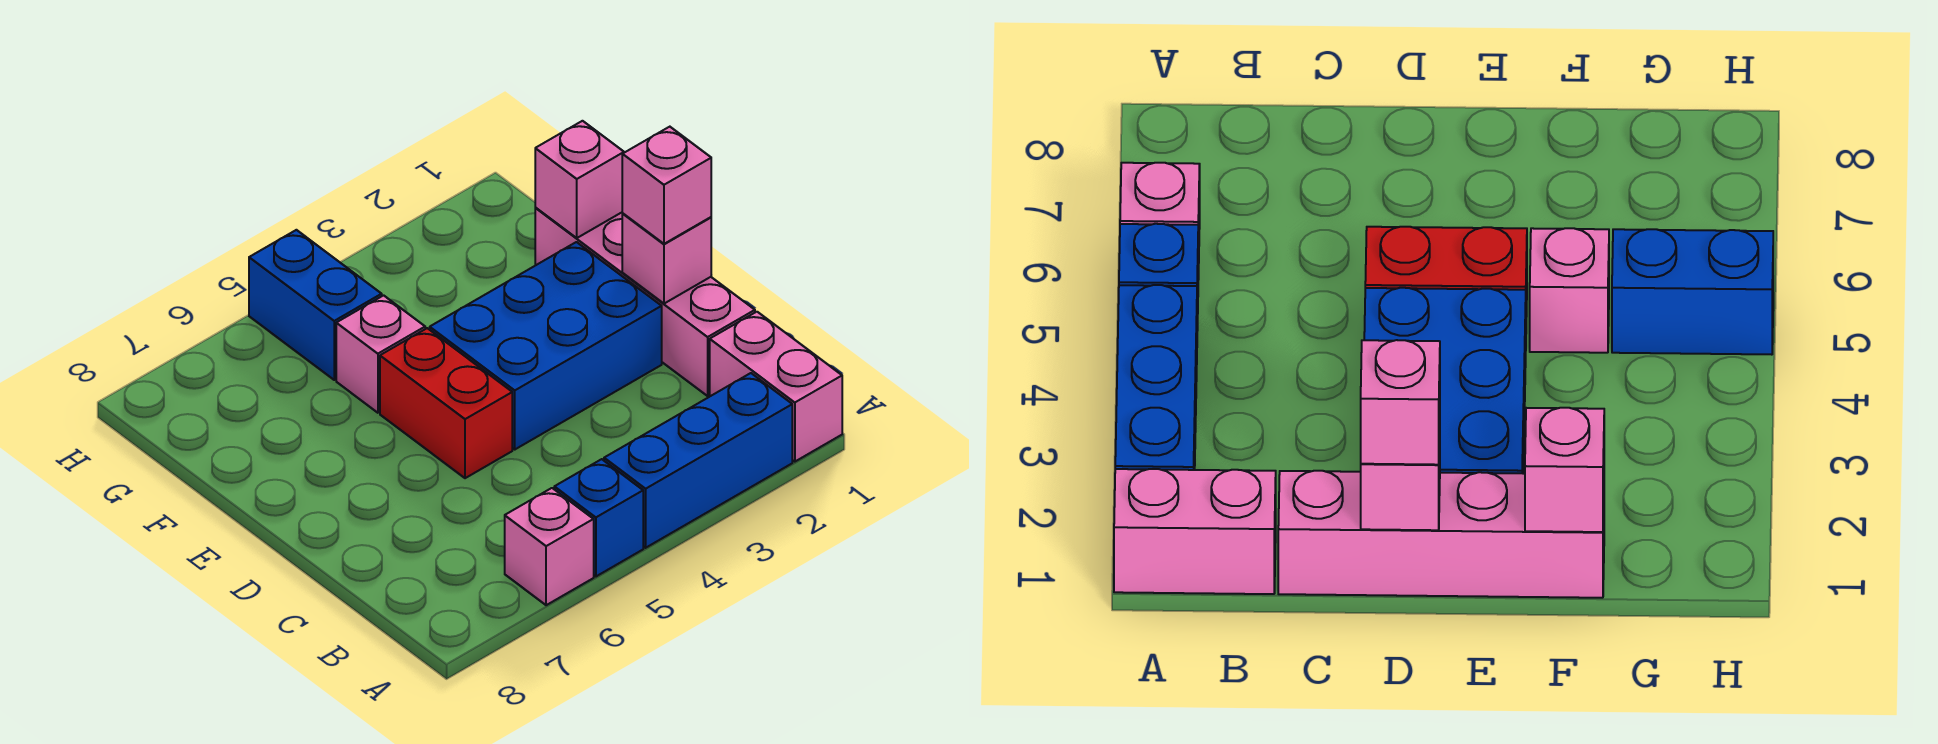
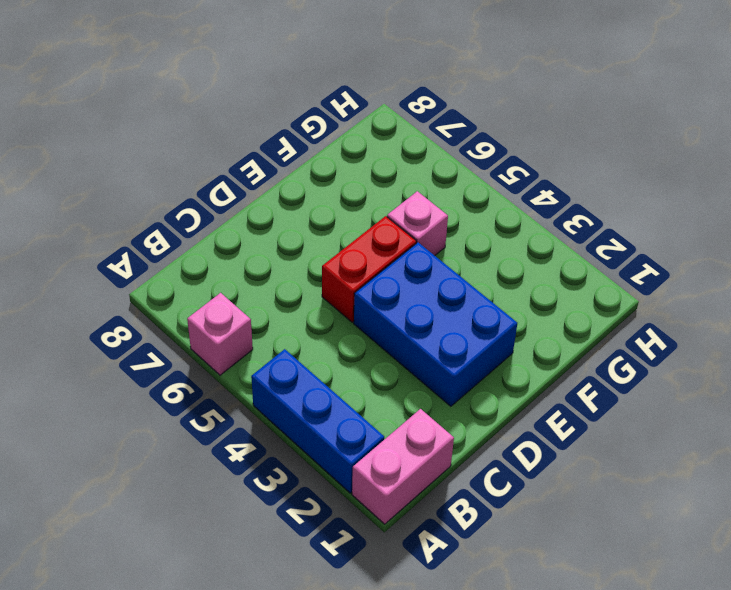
none -> blue 1x1 brick [554,459,643,576]
none -> pink 1x4 brick [535,208,755,396]
none -> blue 1x2 brick [249,230,382,380]

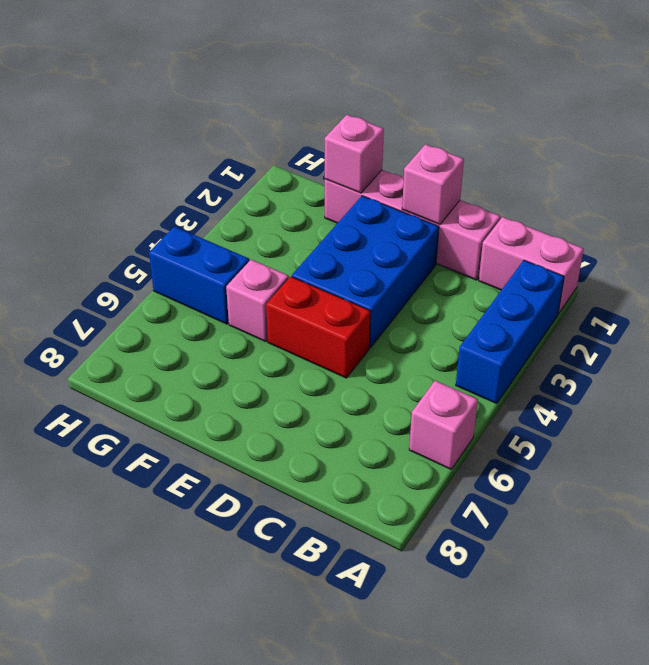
none -> blue 1x1 brick [554,459,643,576]
none -> pink 1x1 brick [622,127,711,244]

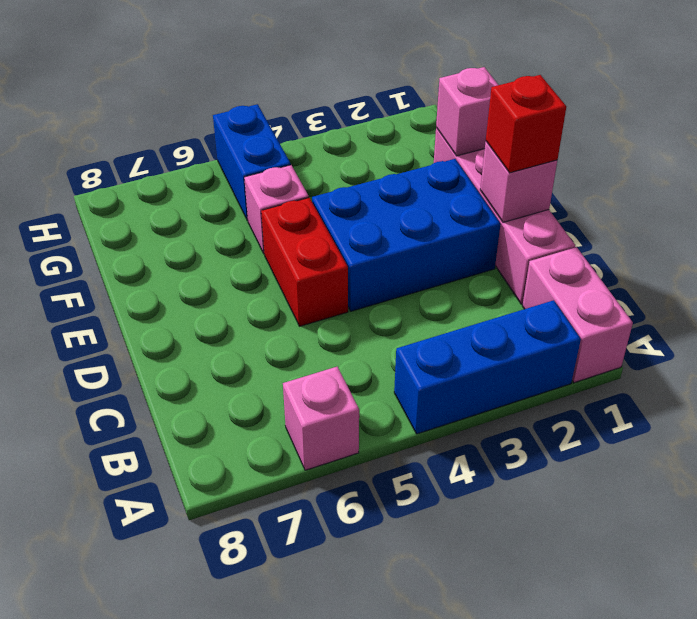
red 1x1 brick [486,75,566,173] -> pink 1x1 brick [622,127,711,244]
none -> blue 1x1 brick [554,459,643,576]

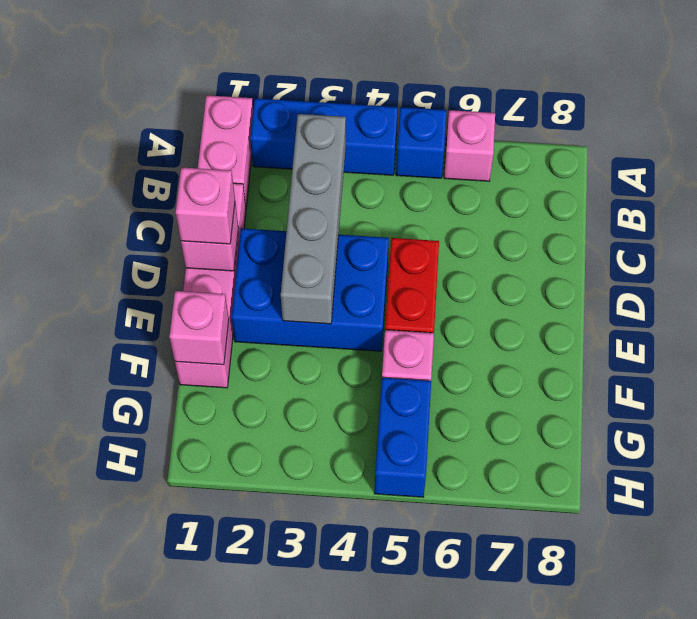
grey 1x4 brick [281,114,346,324] -> none

